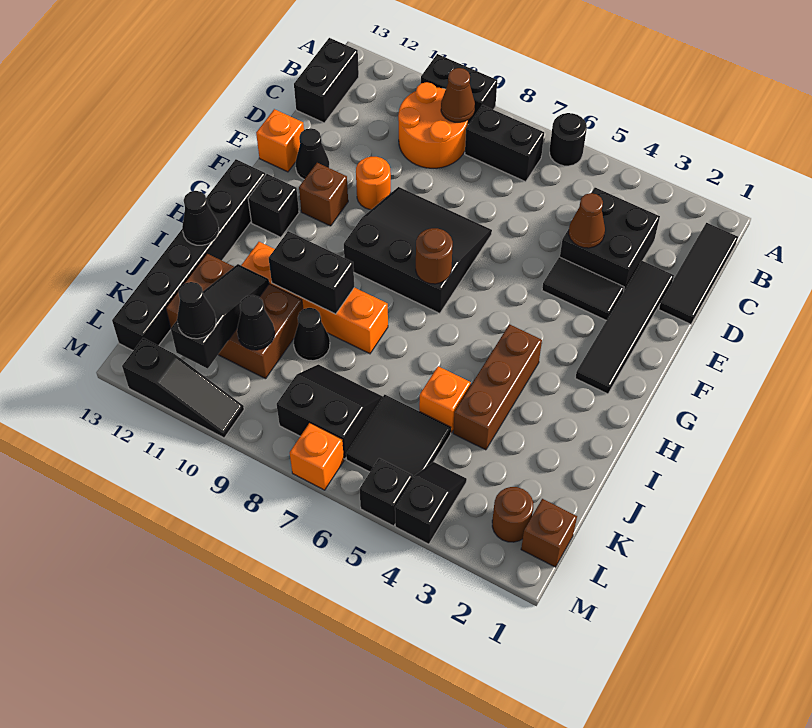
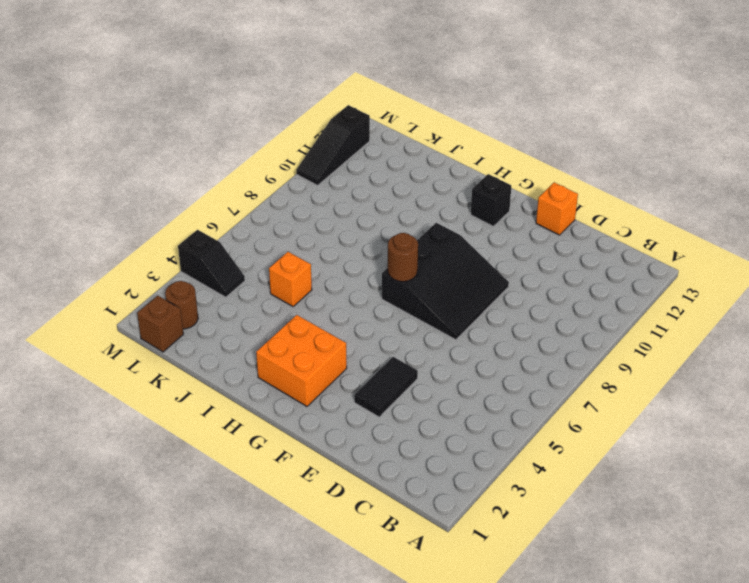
orange 2x2 brick [256,315,347,406] -> black 1x4 tile [575,261,674,394]
none -> black 1x1 round brick [550,113,587,166]
none -> black 1x2 brick [421,54,497,124]
none -> black 1x3 tile [659,223,738,324]
none -> black 1x2 brick [465,105,544,182]

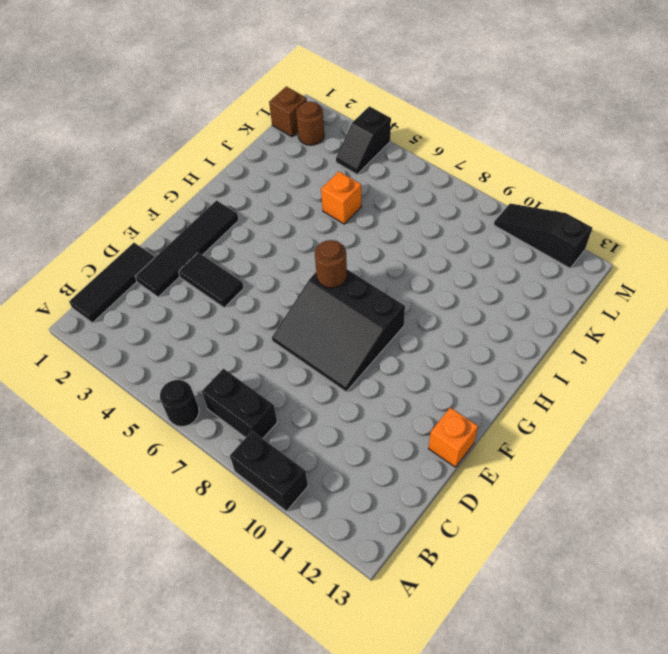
none -> orange 2x2 round brick [398,82,468,168]
none -> black 1x2 brick [294,38,359,123]
none -> black 2x2 brick [560,188,660,292]
none -> orange 1x1 round brick [356,157,391,210]

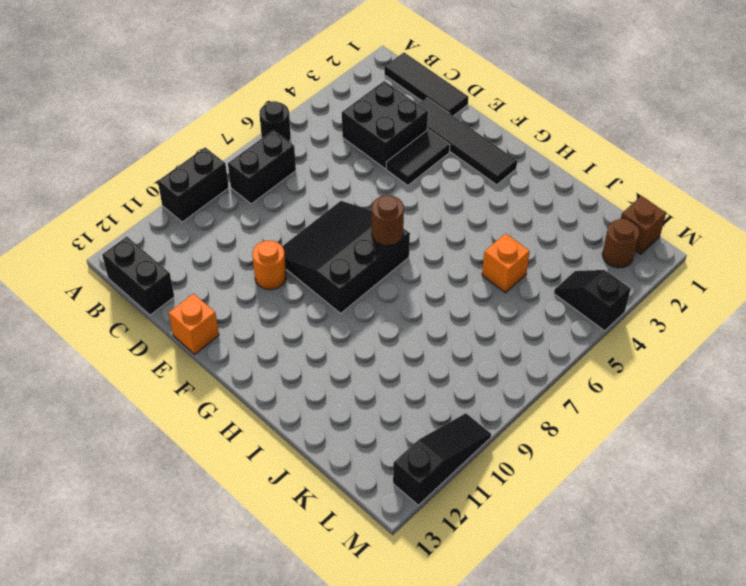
none -> orange 2x2 round brick [398,82,468,168]
none -> black 1x1 cone [296,128,329,179]
none -> brown 1x1 brick [299,163,348,226]
none -> black 1x1 brick [248,174,299,237]

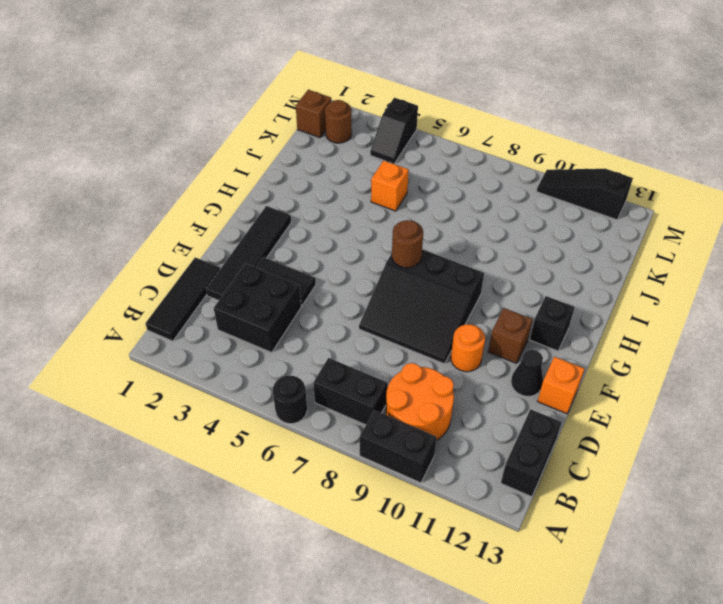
none -> black 1x6 brick [112,159,265,351]
none -> brown 1x3 brick [453,324,542,450]
none -> orange 1x4 brick [241,242,388,354]
none -> black 1x1 cone [294,308,330,361]

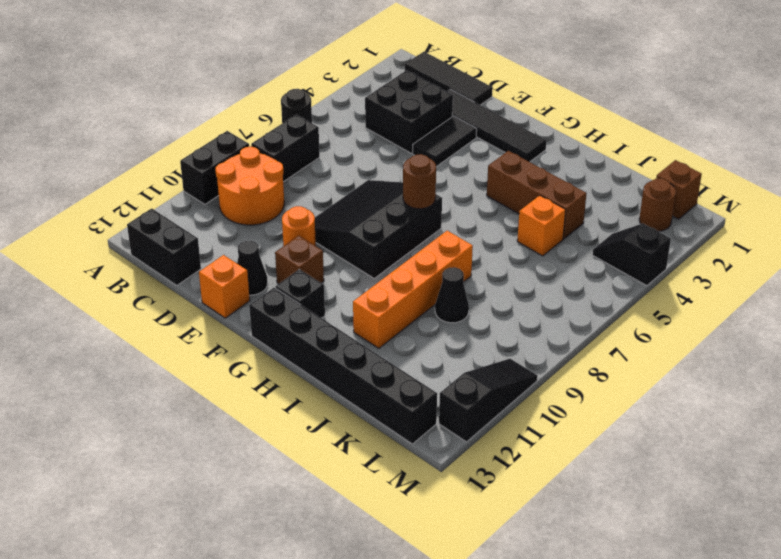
none -> brown 2x3 brick [166,254,303,379]
none -> black 2x2 tile [346,395,451,478]
none -> black 2x2 slope [277,364,383,459]
none -> black 1x1 brick [360,458,413,526]

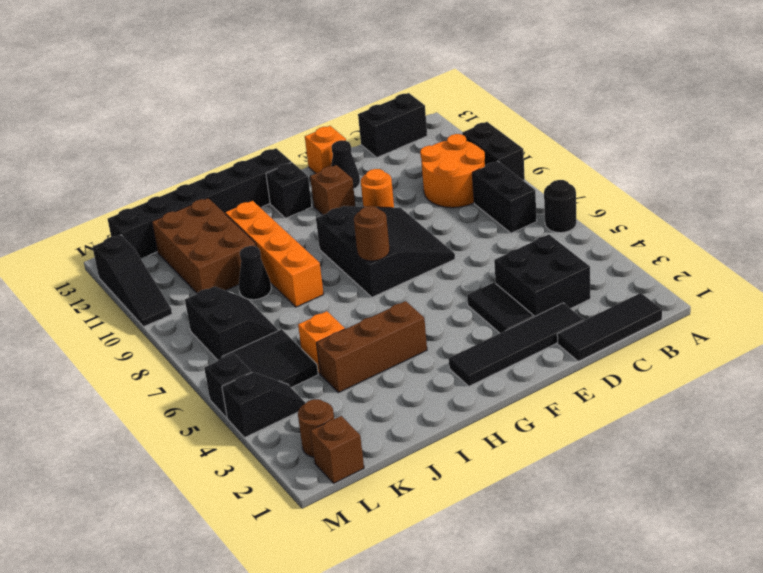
none -> orange 1x1 brick [290,423,344,490]
none -> brown 1x1 cone [441,68,475,122]
none -> brown 1x1 cone [569,193,605,248]
none -> black 1x2 brick [269,231,354,314]

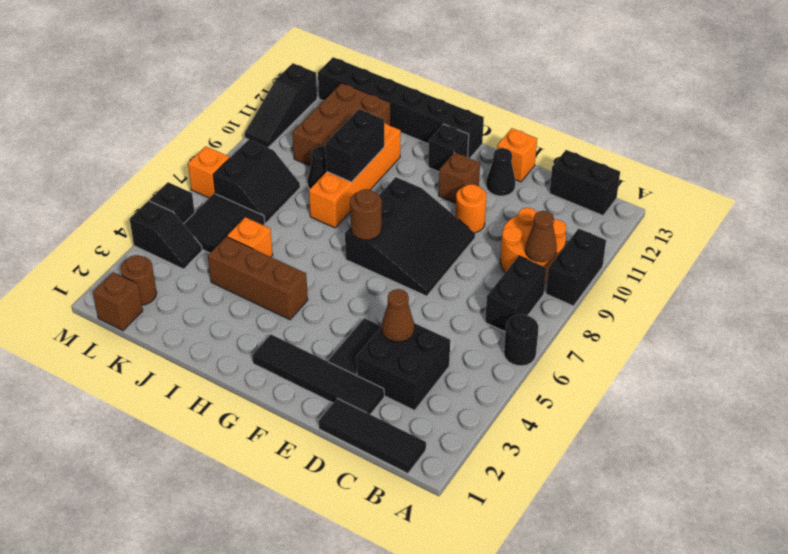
none -> black 1x1 cone [182,191,219,245]
none -> black 1x3 slope [171,264,269,368]
none -> black 1x1 cone [237,295,275,350]
none -> black 1x1 cone [177,282,216,339]

